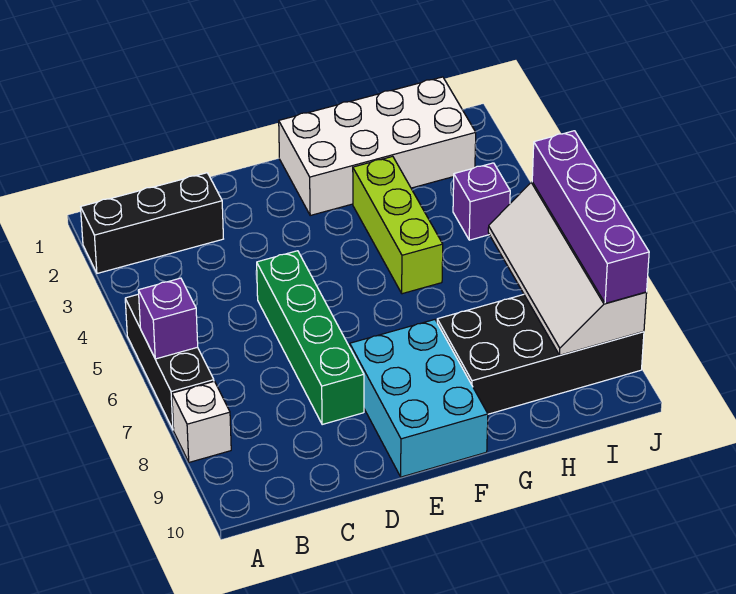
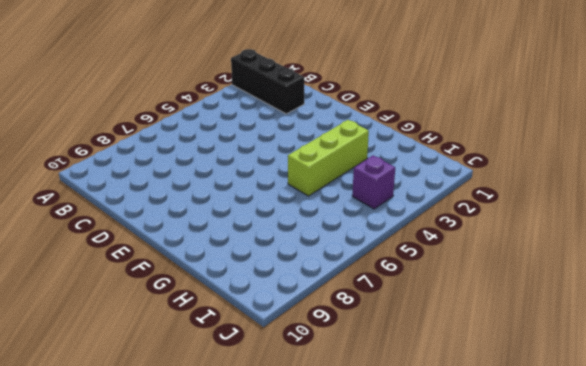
none -> black 1x3 brick [125,294,214,430]
none -> white 1x1 brick [172,381,231,462]
none -> green 1x4 brick [257,251,364,425]

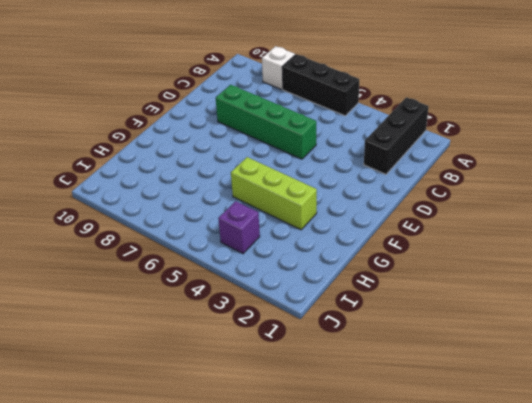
none -> cyan 2x3 brick [350,320,488,477]
none -> white 2x4 brick [279,77,476,215]
none -> black 2x4 brick [437,295,644,414]

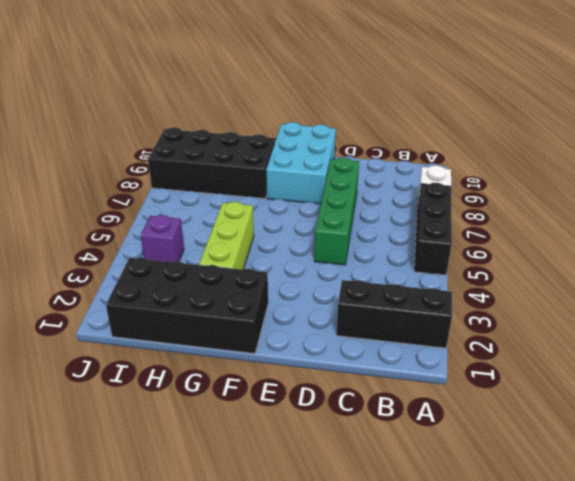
black 2x4 brick [106,258,268,354] -> white 2x4 brick [279,77,476,215]
none -> purple 1x1 brick [138,278,198,359]
none -> white 2x4 slope [488,182,647,355]
none -> purple 1x4 brick [532,131,649,303]

